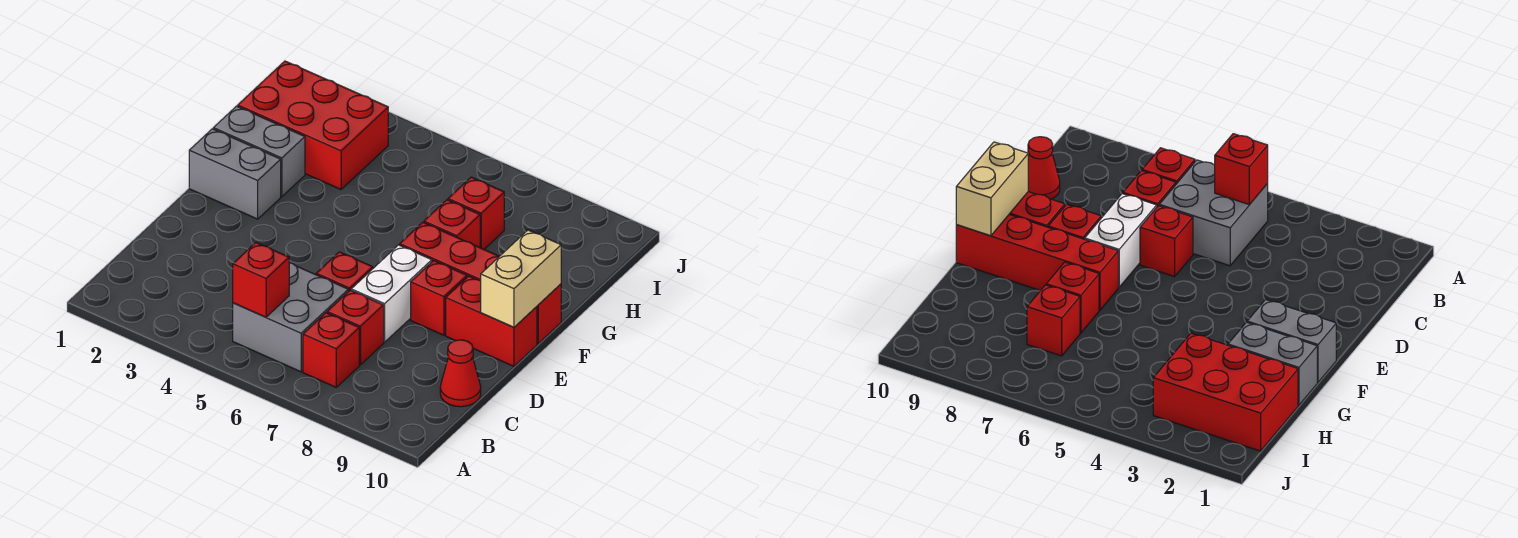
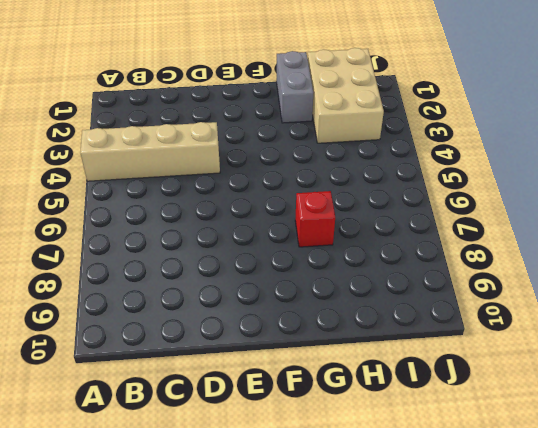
tan 1x4 brick [80,122,220,181] -> none
tan 2x3 brick [308,48,384,143] -> red 2x3 brick [238,61,388,189]
none -> grey 2x2 brick [233,263,348,372]
none -> red 1x1 brick [303,313,359,387]
none -> red 1x1 brick [327,290,384,365]

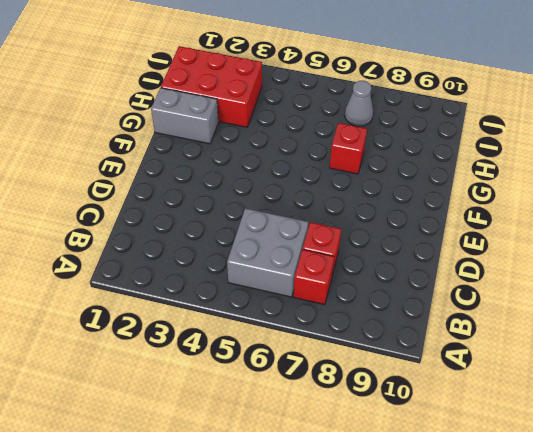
grey 1x1 cone [345,81,373,126] -> none
none -> red 1x1 cone [440,340,481,407]
none -> red 1x1 brick [316,252,373,292]
none -> white 1x2 brick [351,245,432,342]

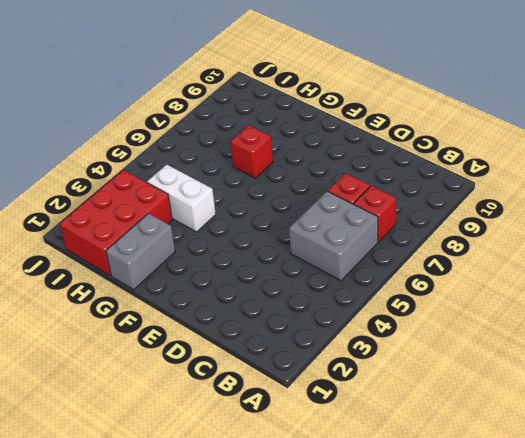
white 1x2 brick [147,165,216,232] -> white 1x2 brick moved to [351,245,432,342]
none -> red 1x1 cone [440,340,481,407]
none -> red 1x1 brick [316,252,373,292]
none -> red 1x1 brick [411,261,467,335]

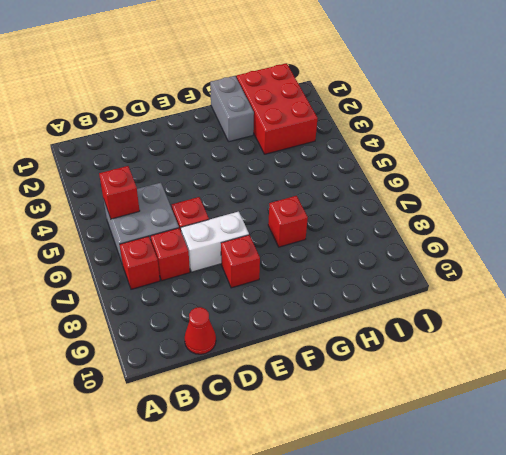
none -> red 1x2 brick [446,276,537,366]
none -> grey 1x2 brick [189,129,281,219]
none -> red 1x4 brick [400,222,561,344]

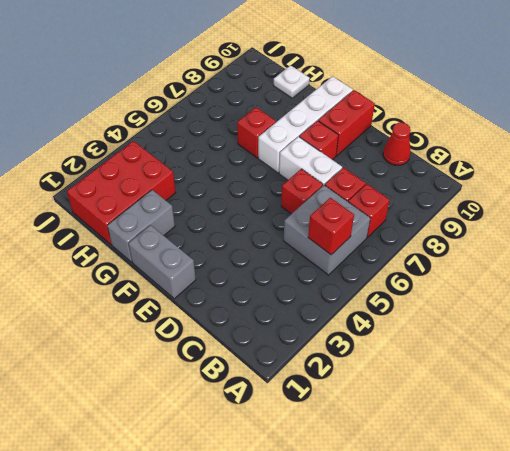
grey 1x2 brick [128,225,196,299] -> grey 1x2 brick turned to [189,129,281,219]
white 1x4 brick [258,76,353,173] -> red 1x4 brick [400,222,561,344]
white 1x1 plate [274,65,310,98] -> none
none -> red 1x1 brick [448,177,504,249]
none -> tan 1x2 brick [481,230,561,327]

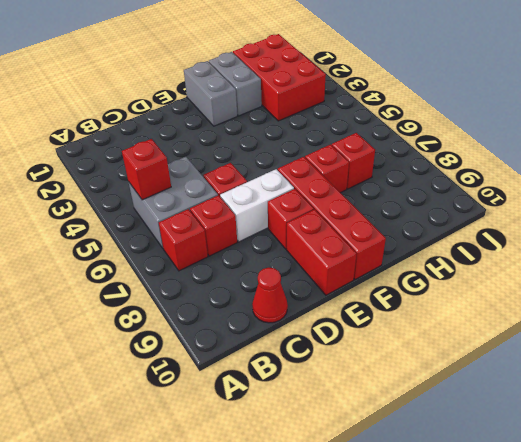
none -> tan 1x2 brick [481,230,561,327]

